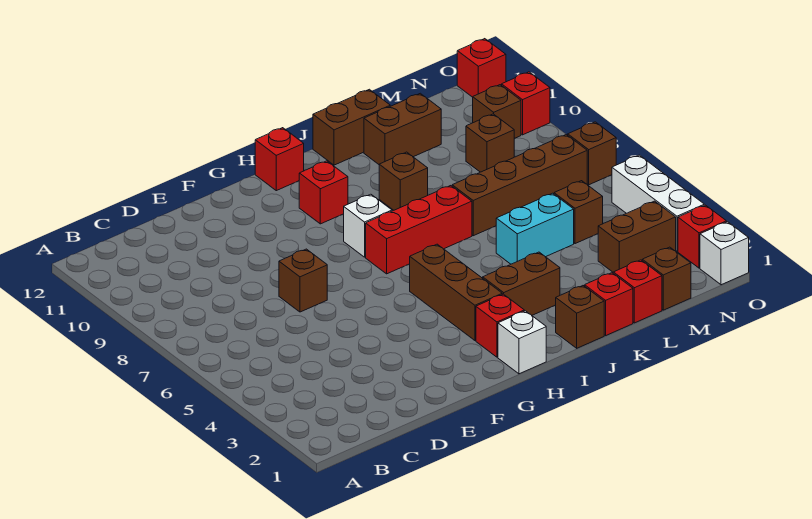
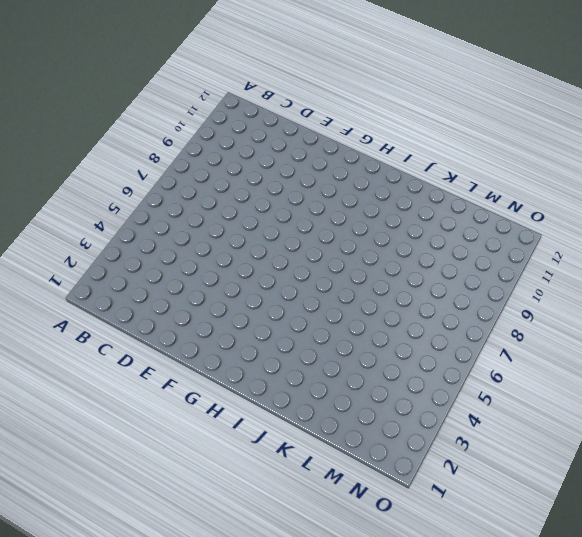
none -> brown 1x1 brick [279,249,327,312]
none -> white 1x1 brick [498,311,546,374]
none -> red 1x1 brick [476,294,524,357]

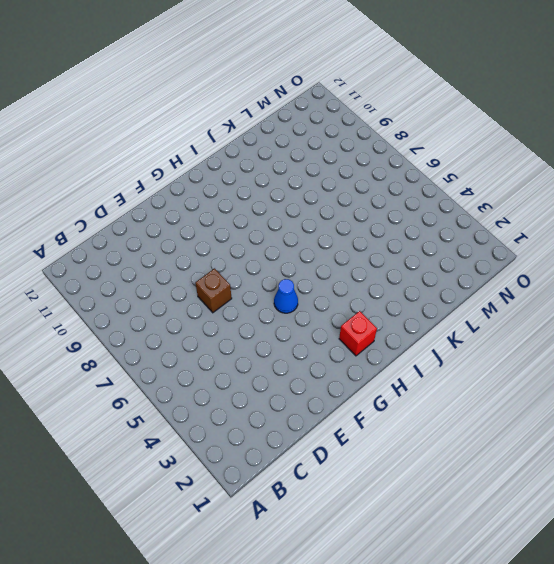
blue 1x1 cone [274,279,298,313] -> none
none -> white 1x1 brick [498,311,546,374]
none -> brown 1x3 brick [410,244,502,340]
none -> red 1x3 brick [366,186,472,274]

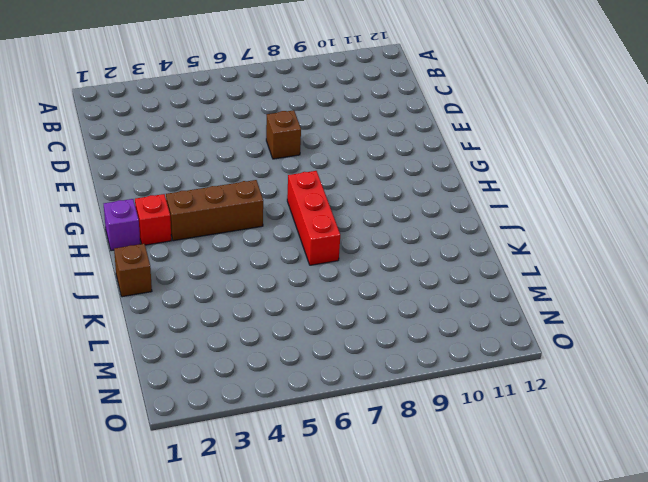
purple 1x1 brick [104,199,140,251] -> white 1x1 brick [498,311,546,374]
none -> white 1x1 brick [344,194,392,257]
none -> red 1x1 brick [299,161,348,224]
none -> red 1x1 brick [255,128,304,191]

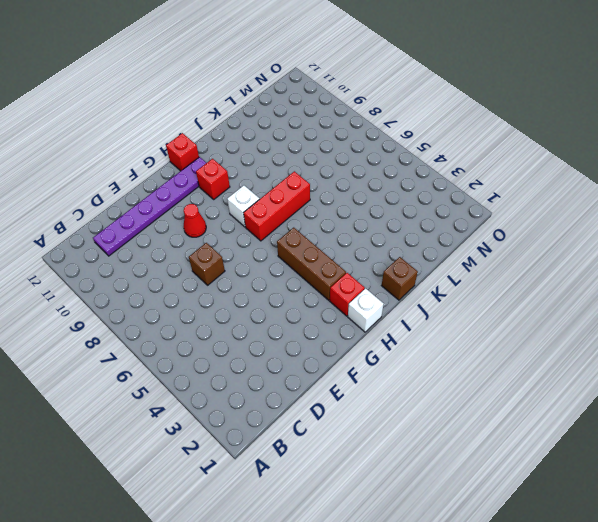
purple 1x6 plate [93,157,206,256] -> none
red 1x1 cone [184,204,206,237] -> none
none -> brown 1x2 brick [483,252,560,315]
none -> brown 1x1 brick [379,152,428,210]
none -> brown 1x2 brick [313,89,390,165]

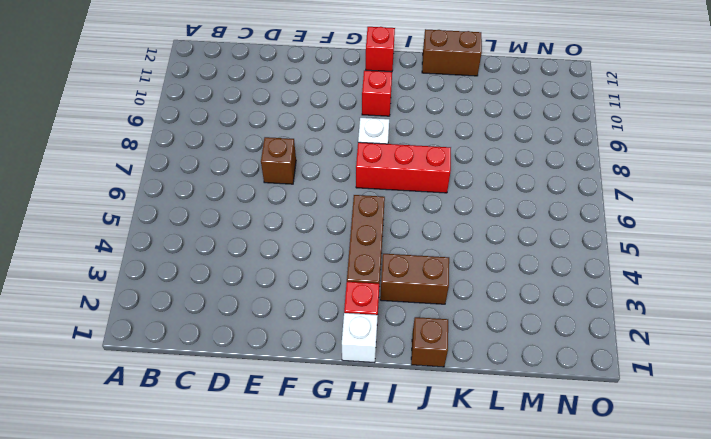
none -> brown 1x1 brick [379,152,428,210]
none -> red 1x1 brick [585,273,633,335]
none -> cyan 1x2 brick [496,193,574,264]

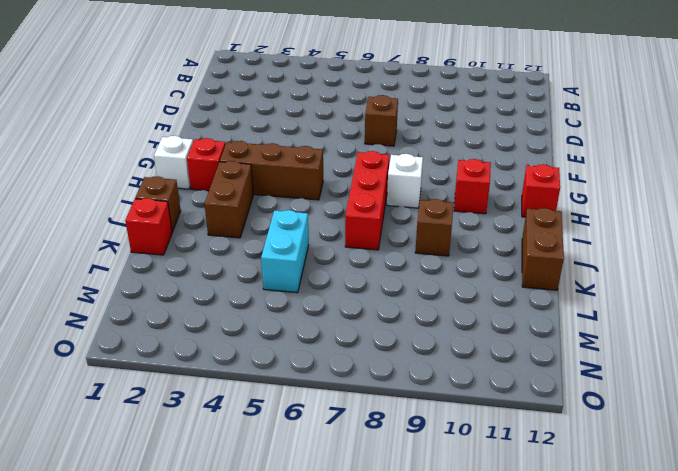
none -> brown 1x4 brick [452,135,587,236]
none -> brown 1x2 brick [364,93,441,164]
none -> red 1x1 brick [613,260,662,323]

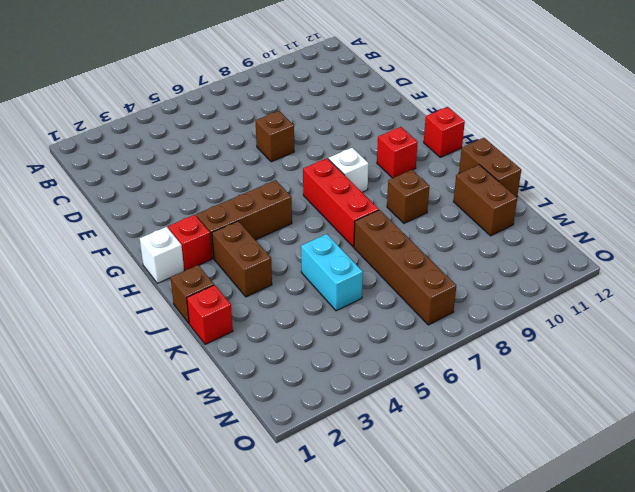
none -> red 1x1 brick [613,260,662,323]
none -> brown 1x1 brick [642,247,691,310]
none -> brown 1x2 brick [598,201,676,272]

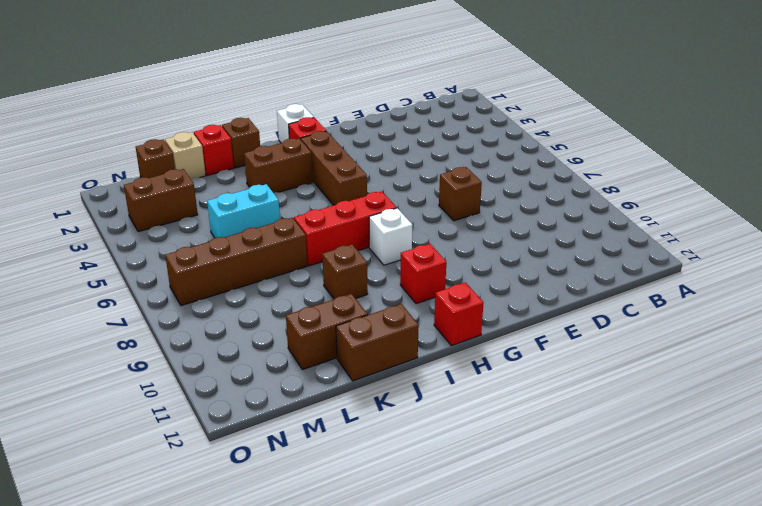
tan 1x1 brick [165,132,206,179] -> red 1x1 brick [613,260,662,323]
none -> brown 1x1 brick [554,181,603,244]
none -> brown 1x1 brick [466,114,514,172]
none -> brown 1x1 brick [473,85,521,139]

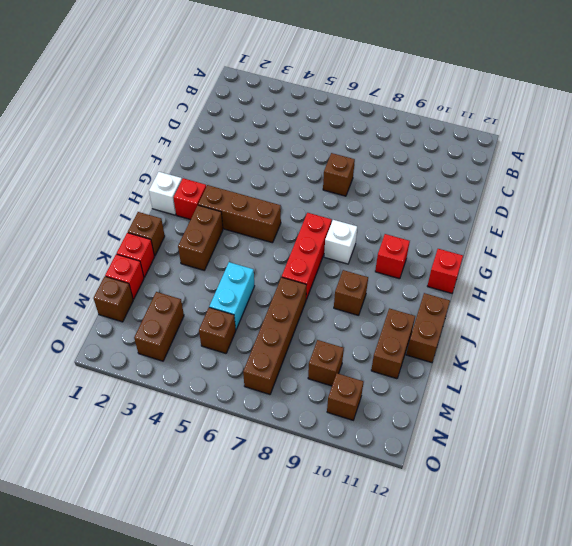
none -> white 1x1 brick [700,222,749,285]
none -> red 1x1 brick [678,205,727,268]
none -> white 1x3 brick [612,155,704,251]

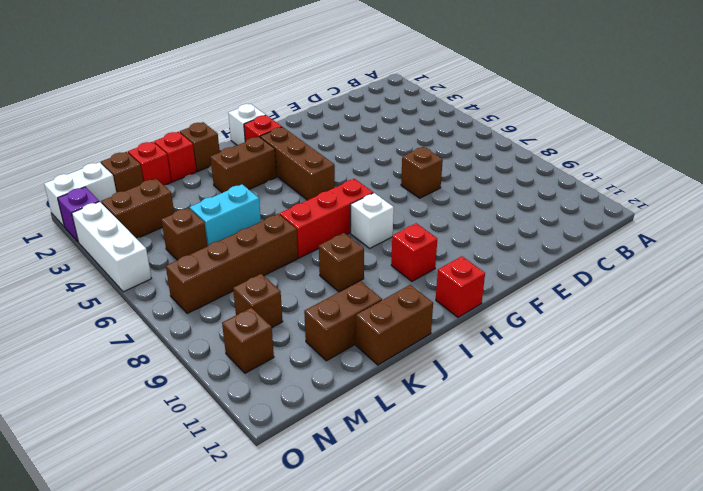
white 1x2 brick [44,162,116,227] -> white 1x1 brick [700,222,749,285]
purple 1x1 brick [58,187,99,242] -> red 1x1 brick [678,205,727,268]
none -> brown 1x1 brick [568,122,616,185]
none -> red 1x1 brick [502,72,550,135]
none -> red 1x1 brick [457,39,506,97]

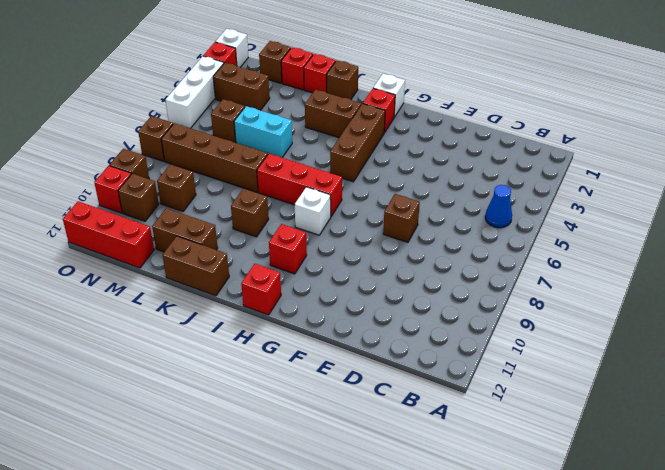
blue 1x1 cone [485,185,512,228] -> none
red 1x3 brick [63,201,154,268] -> red 1x1 brick [457,39,506,97]
brown 1x1 brick [109,149,149,179] -> none

